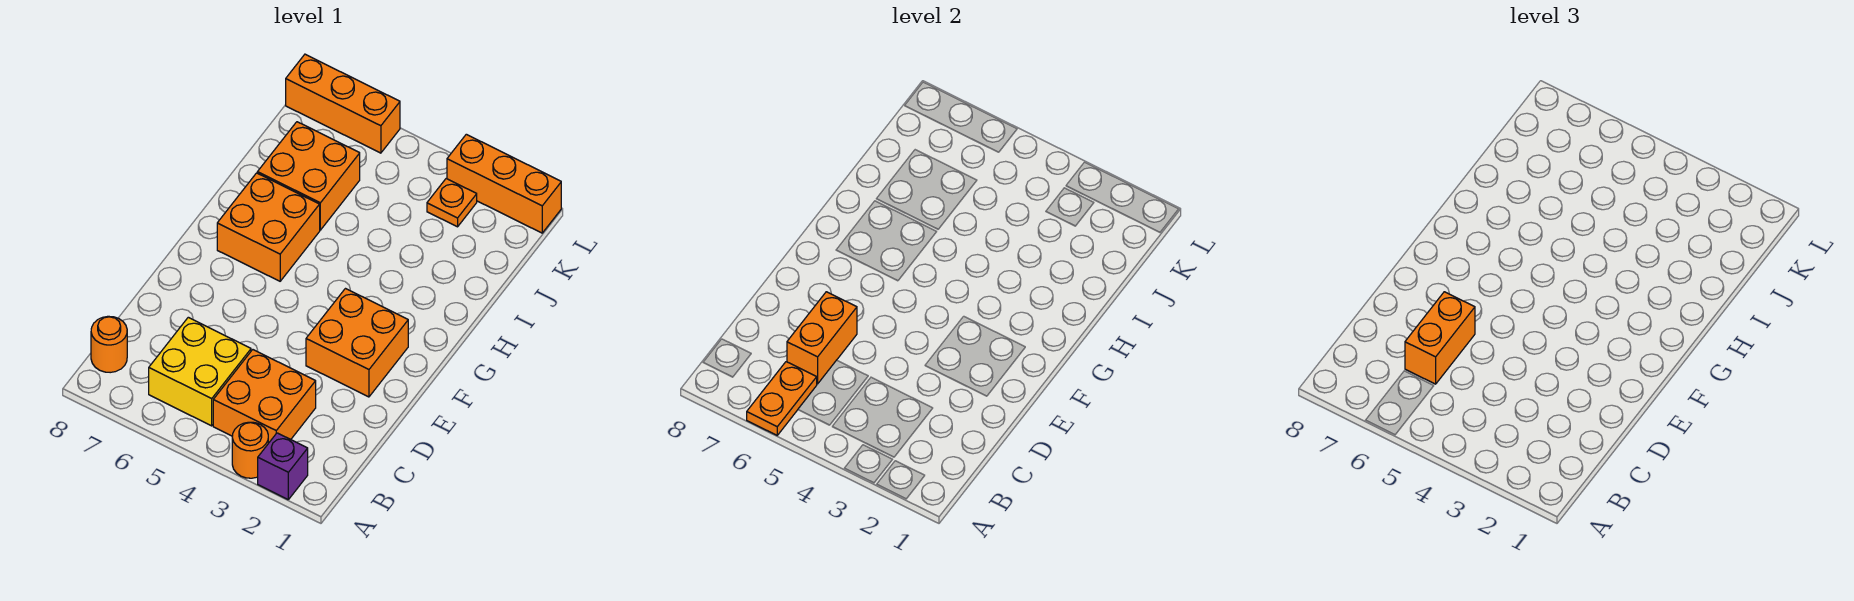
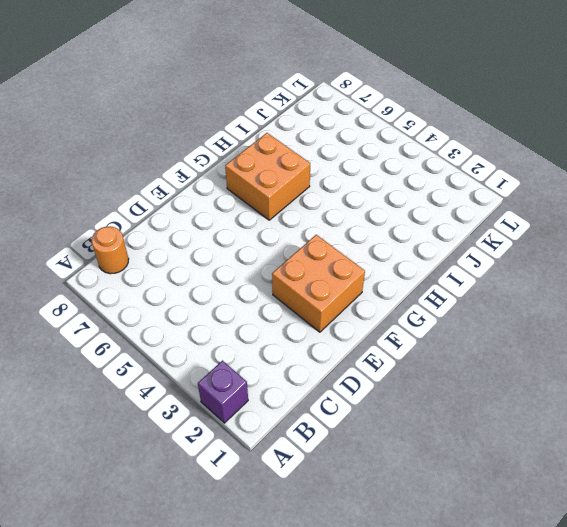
none -> orange 1x1 round brick [232,422,268,478]
none -> orange 2x2 brick [213,350,316,443]
none -> yellow 2x2 brick [149,317,251,426]

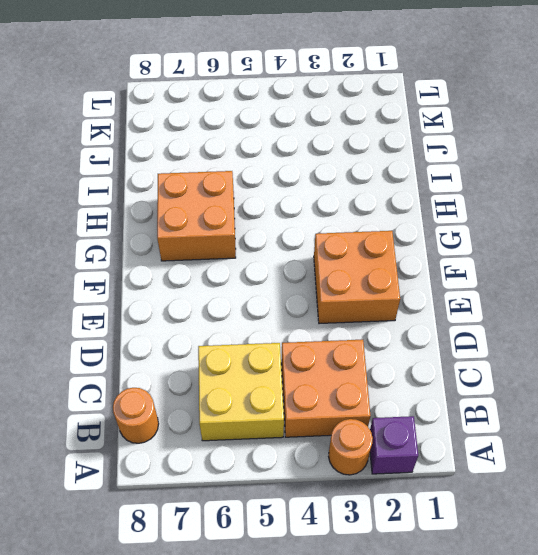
none -> orange 2x2 brick [257,122,360,230]
none -> orange 1x1 plate [427,179,477,227]
none -> orange 1x3 brick [447,134,561,233]

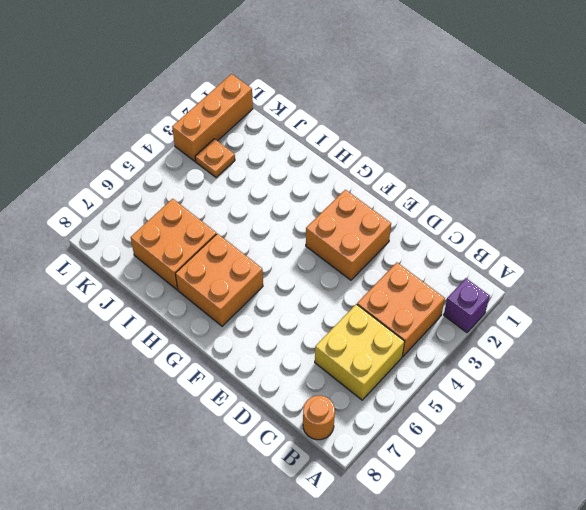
none -> orange 1x1 round brick [232,422,268,478]
none -> orange 1x3 brick [286,54,400,153]
none -> orange 1x2 plate [747,362,817,435]

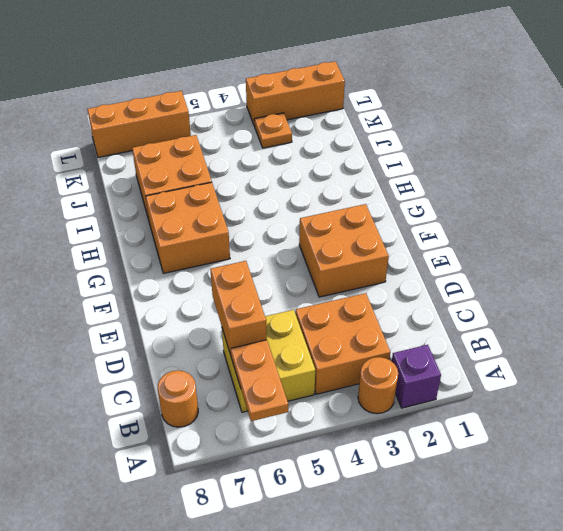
none -> orange 1x2 brick [1405,292,1475,384]

